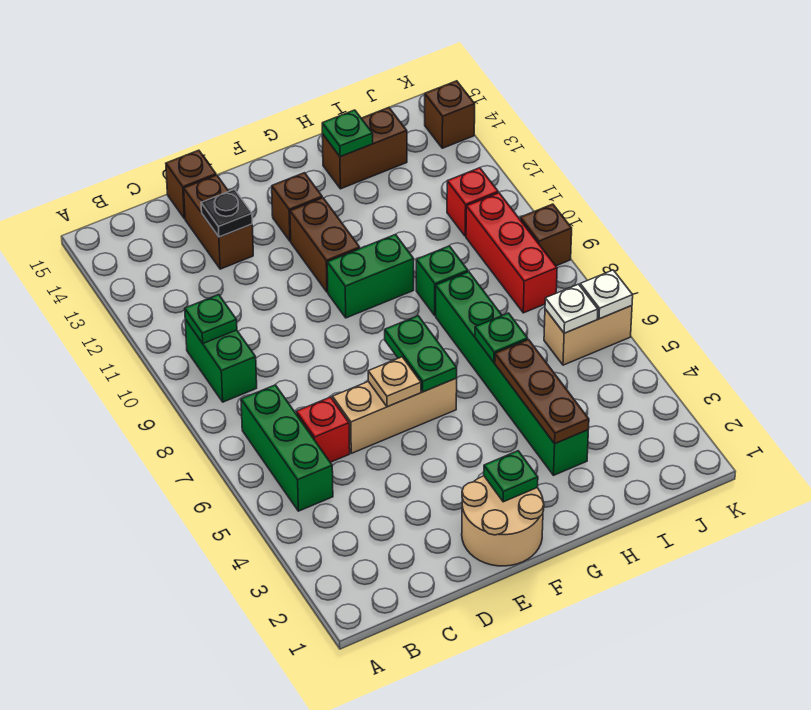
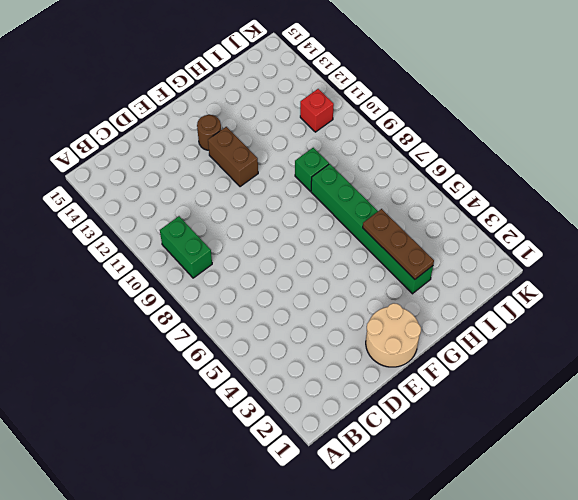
brown 1x1 round brick [197,115,221,150] -> brown 1x1 brick [272,173,322,241]
none -> green 1x3 brick [241,385,333,511]
none -> red 1x1 brick [296,397,350,462]
none -> tan 1x3 brick [332,378,457,453]

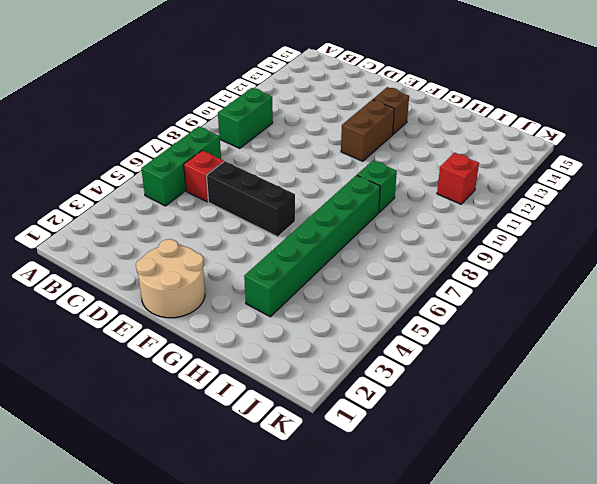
black 1x3 brick [206,161,295,237] -> tan 1x3 brick [332,378,457,453]
none -> brown 1x2 brick [184,175,253,269]
none -> brown 1x1 brick [166,150,216,219]
none -> green 1x2 brick [327,234,414,318]

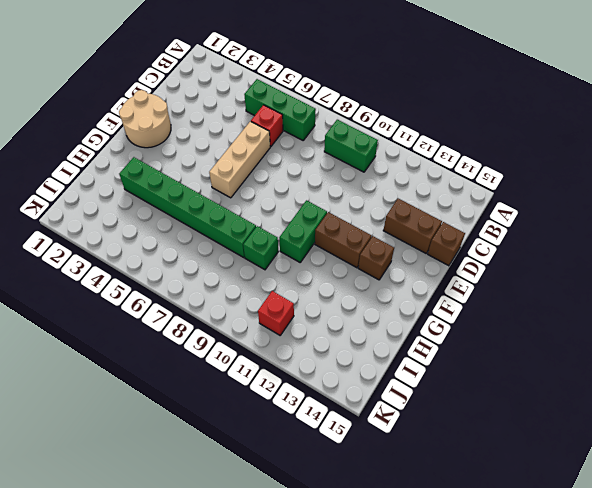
none -> brown 1x2 brick [322,107,407,189]
none -> tan 1x2 brick [544,306,632,365]
none -> red 1x3 brick [466,193,557,313]

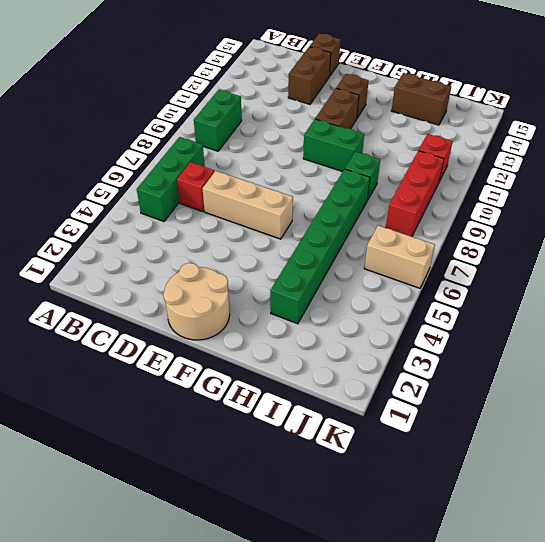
none -> brown 1x1 brick [520,204,572,266]
none -> brown 1x1 brick [425,81,475,148]
none -> green 1x1 plate [185,295,237,343]

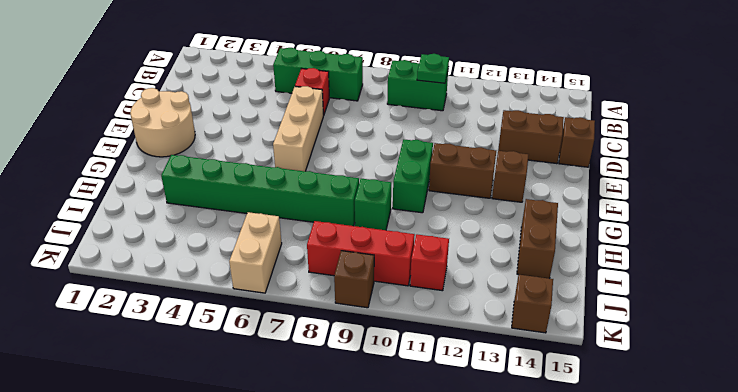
none -> black 1x1 plate [201,189,252,237]
none -> tan 1x1 plate [368,357,421,407]
none -> green 1x1 plate [484,451,538,502]

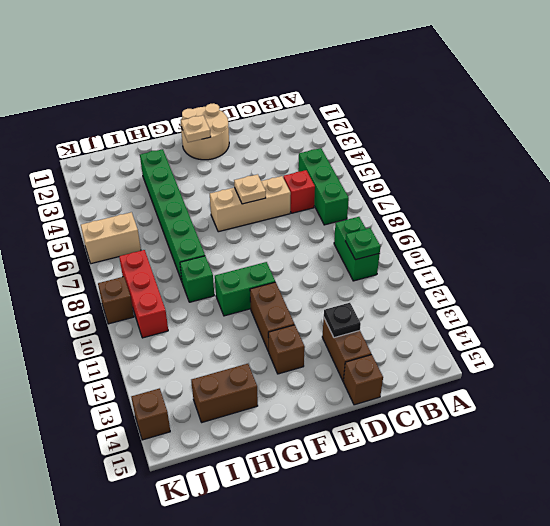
tan 1x1 plate [181,115,211,142] -> green 1x1 plate [484,451,538,502]
none -> red 1x1 brick [447,168,498,236]
none -> green 1x2 plate [385,316,457,392]
none -> brown 1x3 plate [495,340,589,444]

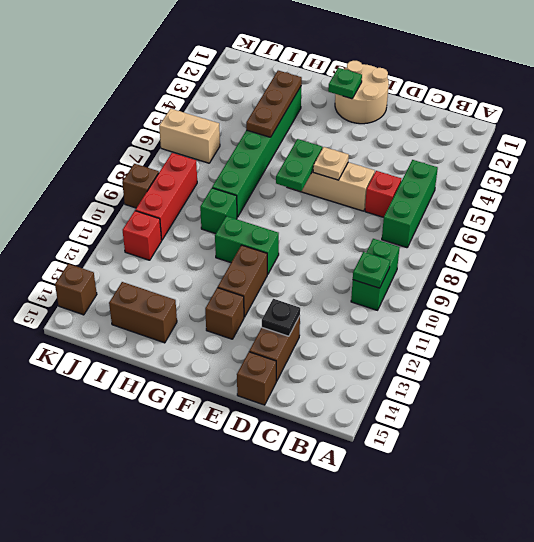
none -> green 1x1 plate [475,313,528,362]
none -> green 1x1 plate [322,110,373,157]
none -> white 1x1 plate [545,284,598,333]

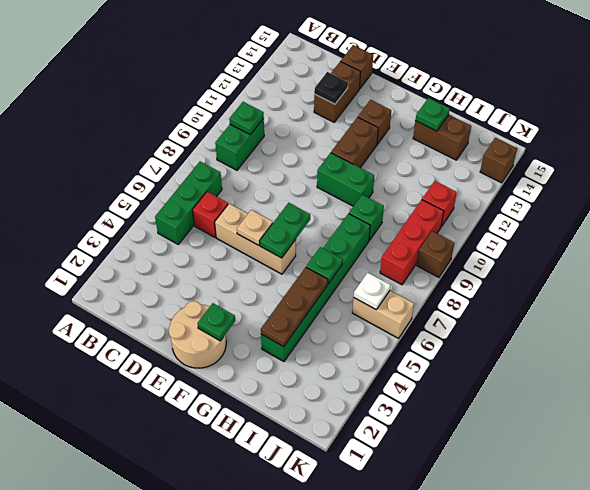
none -> white 1x1 plate [580,270,633,319]

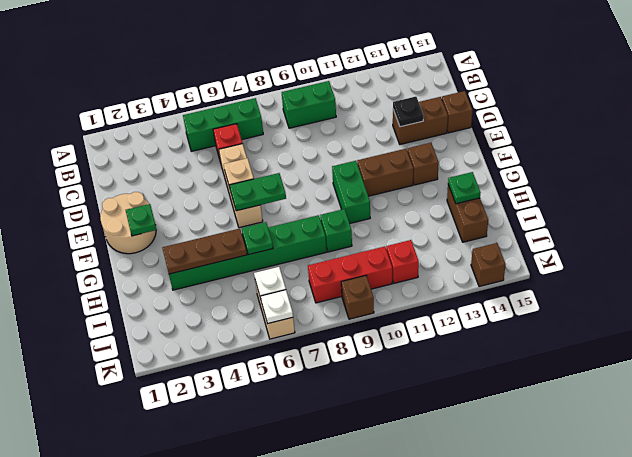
none -> green 1x1 plate [185,295,237,343]

